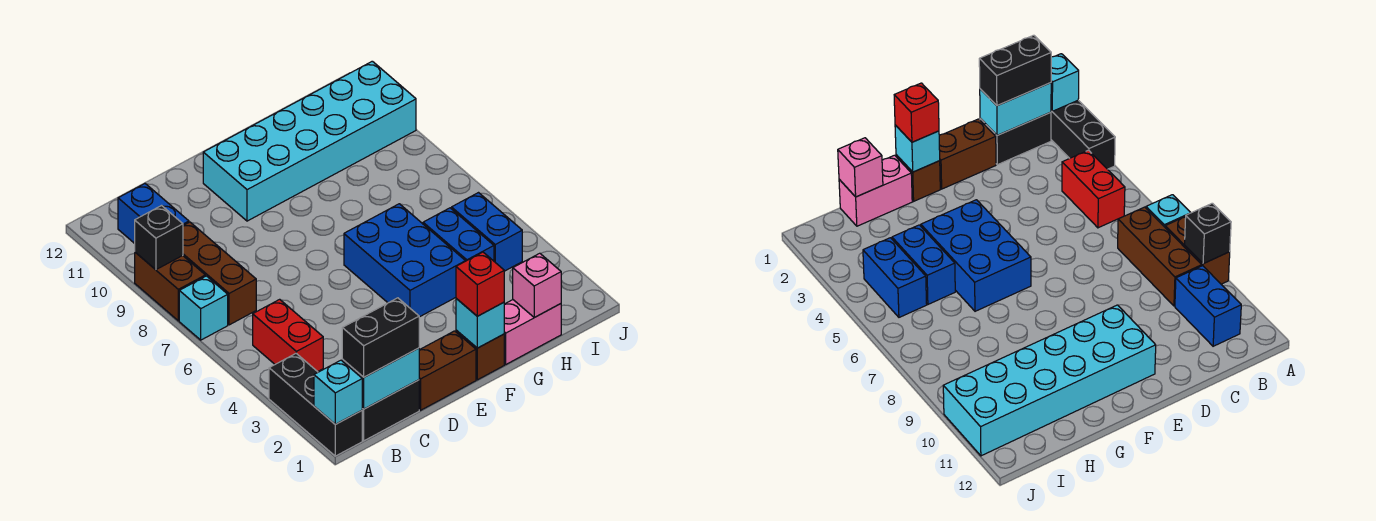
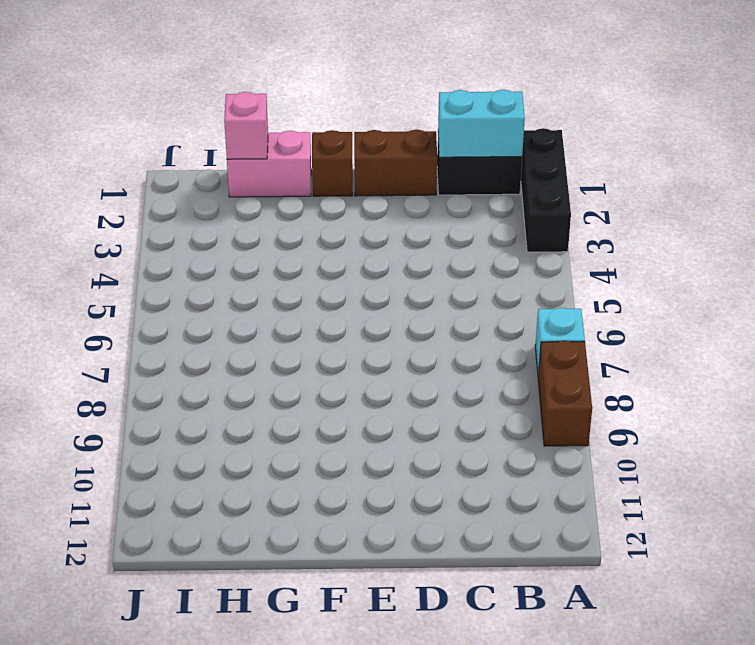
none -> red 1x2 brick [253,299,323,372]
none -> brown 1x3 brick [183,222,256,325]
none -> blue 1x2 brick [118,184,189,243]

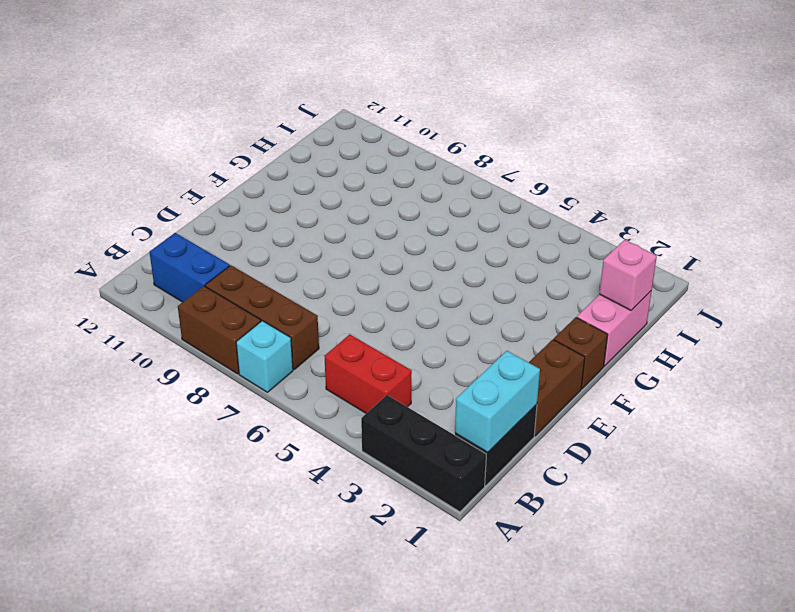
none -> cyan 2x6 brick [203,61,416,221]
none -> blue 2x3 brick [344,204,465,317]
none -> blue 1x2 brick [423,208,494,261]

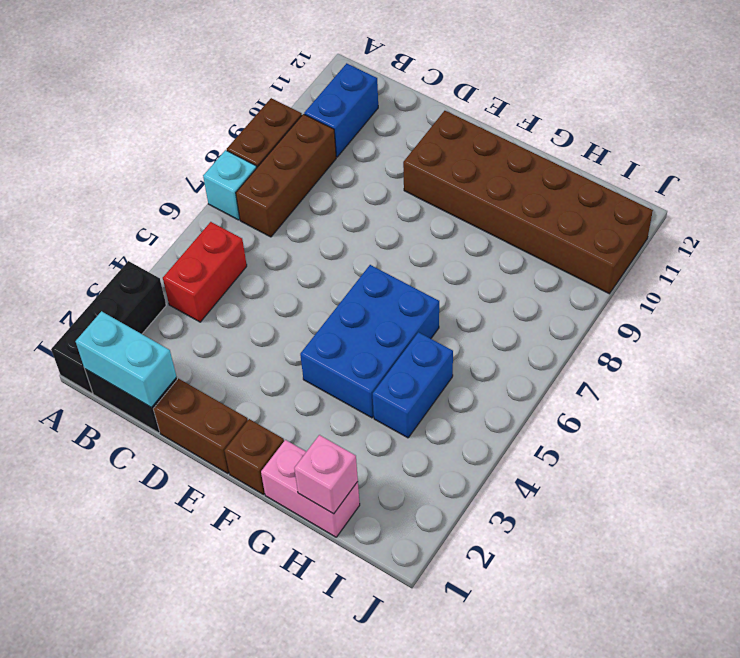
brown 2x6 brick [403,111,653,294] -> cyan 2x6 brick [203,61,416,221]
none -> blue 1x2 brick [452,193,522,271]
none -> cyan 1x1 brick [314,360,363,424]
none -> black 1x1 brick [135,206,183,270]

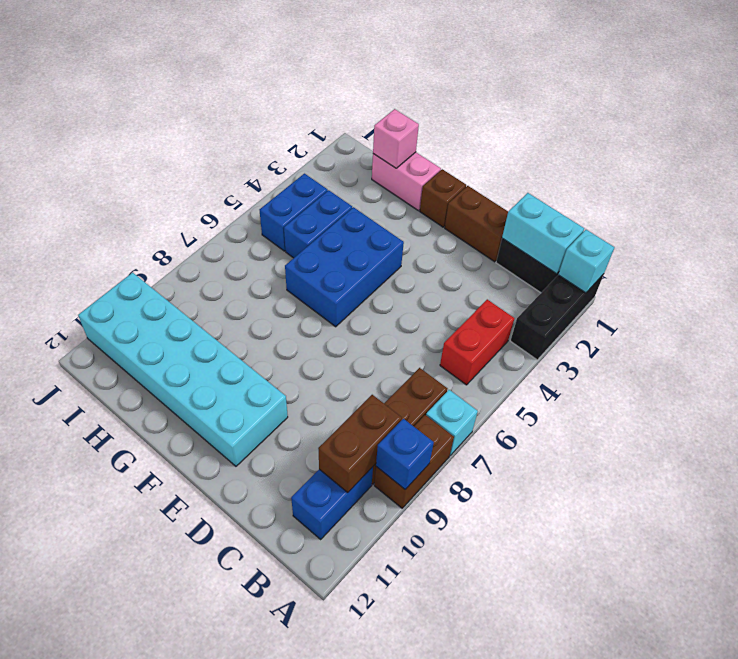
blue 1x1 brick [376,419,434,489] -> black 1x1 brick [135,206,183,270]
brown 1x2 brick [318,395,402,492] -> none
none -> cyan 1x1 brick [456,299,504,348]
none -> black 1x2 brick [342,298,419,377]
none -> red 1x1 brick [456,252,504,316]

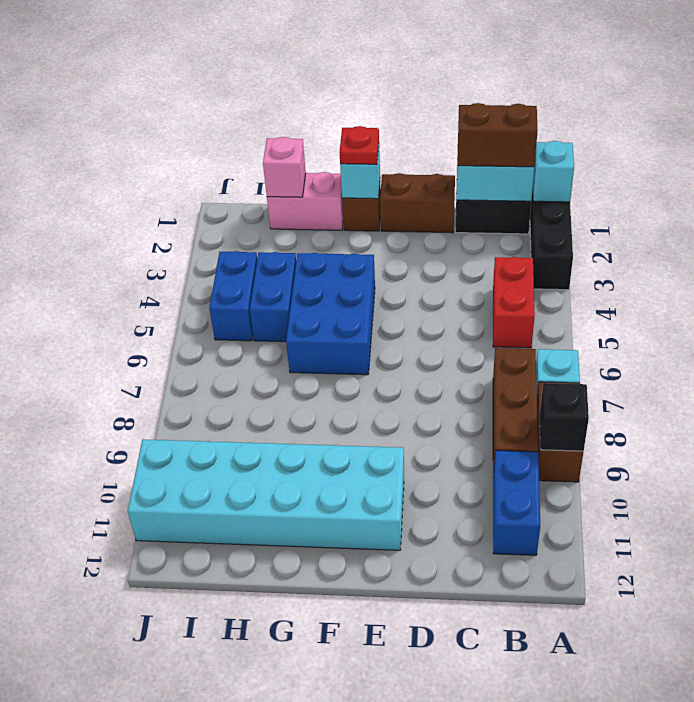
brown 1x2 brick [457,103,538,167] -> black 1x2 brick [342,298,419,377]
red 1x1 plate [339,126,379,164] -> red 1x1 brick [456,252,504,316]

